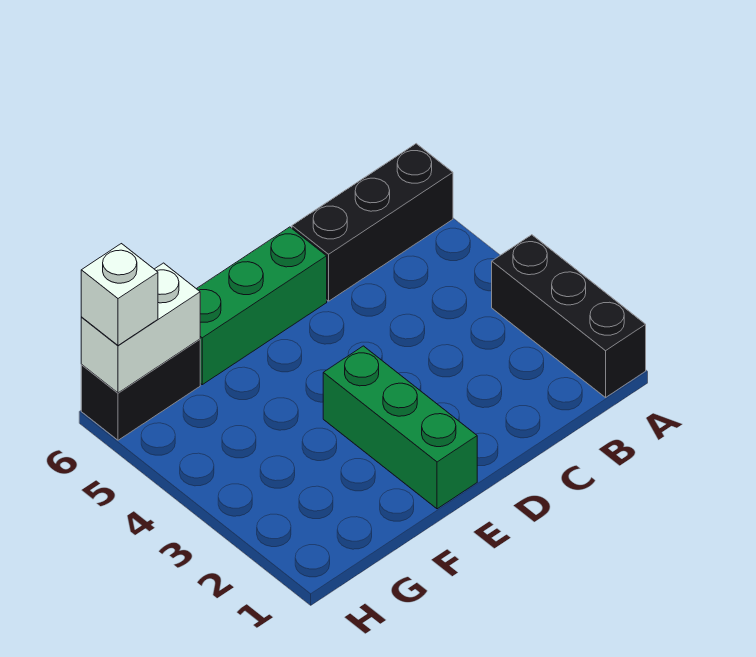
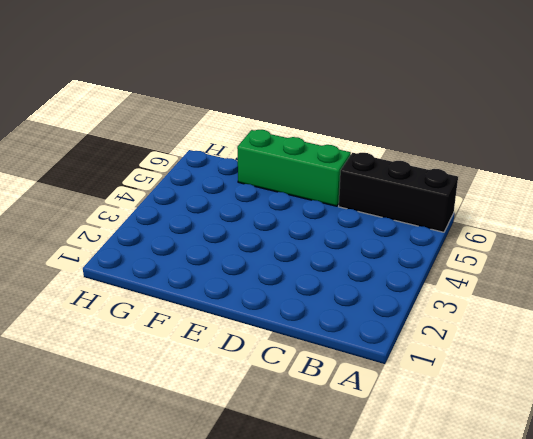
none -> black 1x3 brick [492,235,646,397]
none -> green 1x3 brick [323,346,477,509]

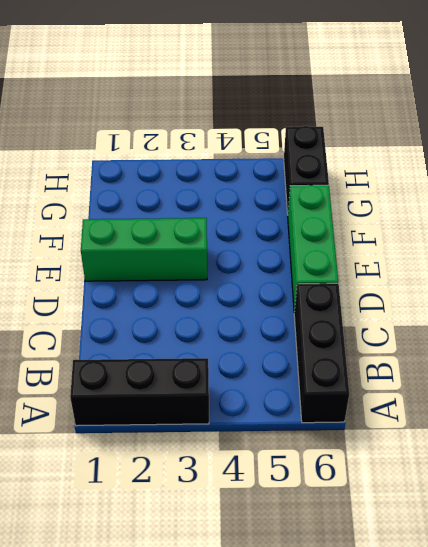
none -> white 1x2 brick [81,263,200,393]
none -> white 1x1 brick [81,244,158,345]

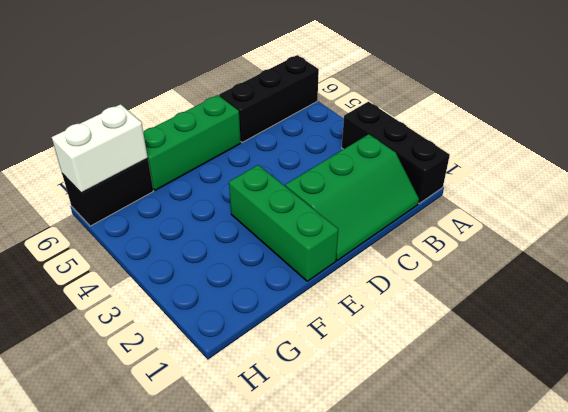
green 2x3 slope [285,134,419,260] -> none
none -> white 1x1 brick [81,244,158,345]

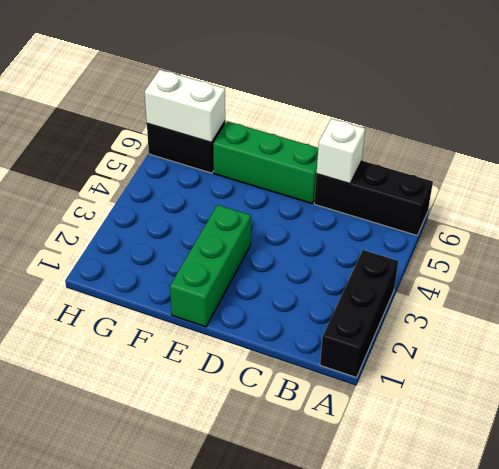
white 1x1 brick [317,119,365,184] -> white 1x1 brick moved to [81,244,158,345]

